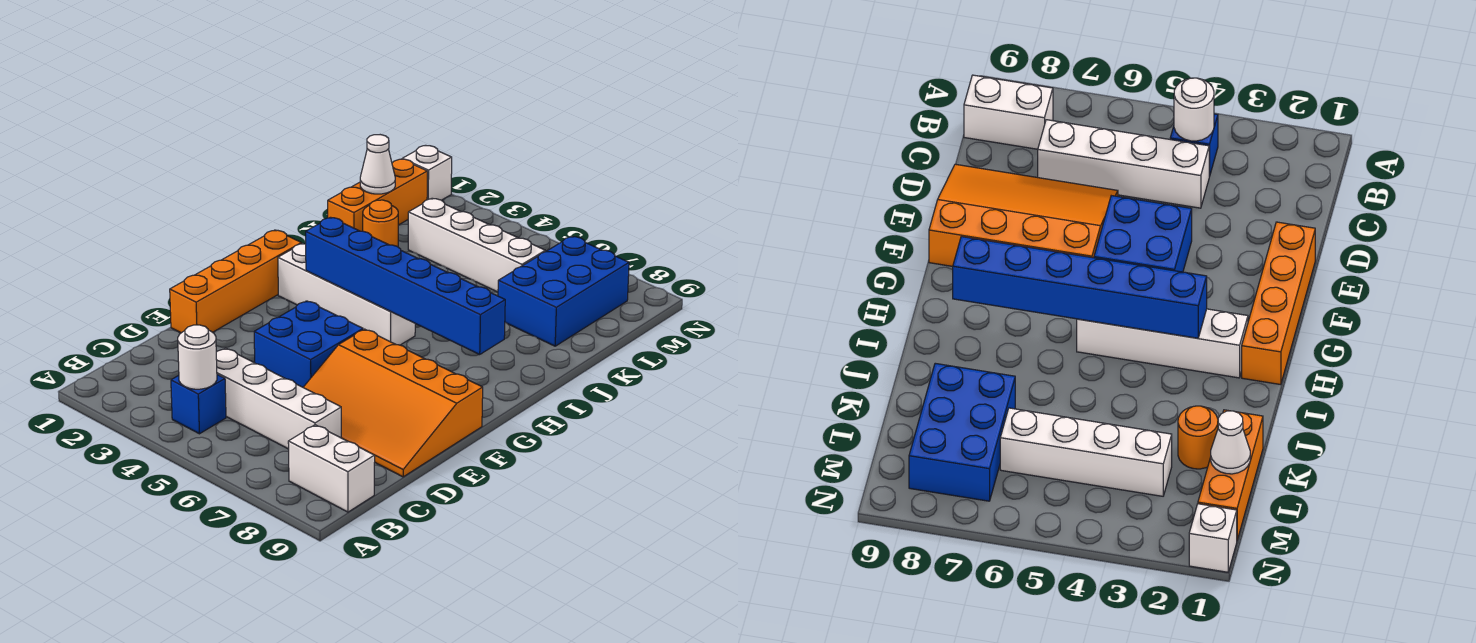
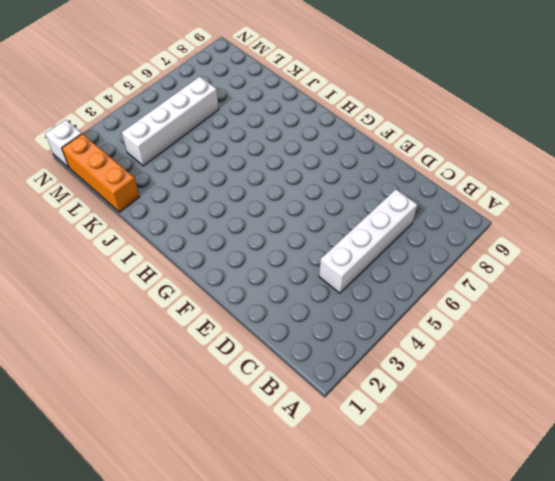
none -> blue 1x1 brick [171,374,226,434]
none -> white 1x2 brick [288,425,375,512]
none -> orange 3x4 slope [303,329,483,477]

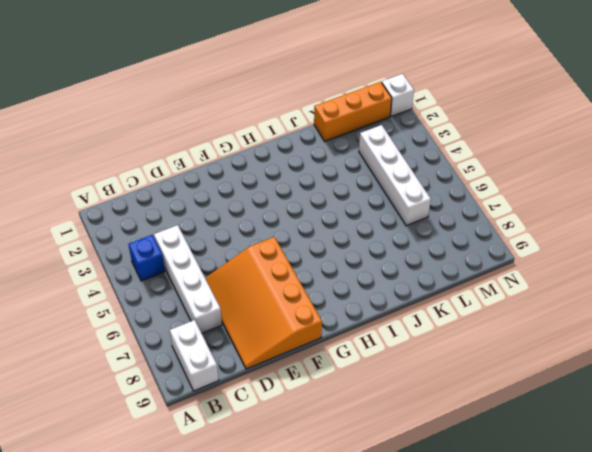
none -> orange 1x4 brick [170,230,301,333]
none -> blue 2x2 brick [254,301,363,387]
none -> white 1x4 brick [278,243,415,345]

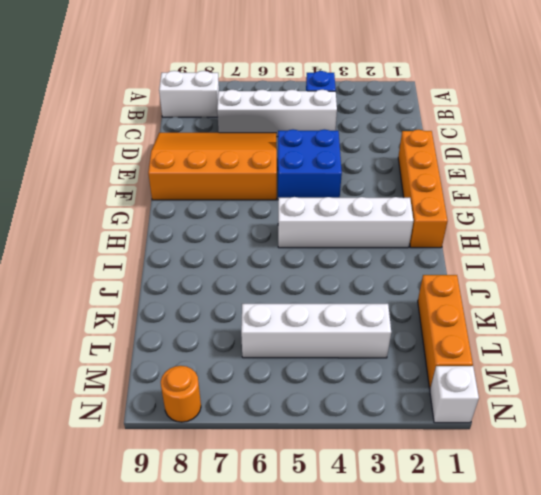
orange 1x1 round brick [161,366,201,422] -> orange 1x1 round brick moved to [363,200,398,247]
none -> blue 2x3 brick [498,236,629,346]
none -> white 1x1 round brick [178,325,217,389]
none -> blue 1x6 brick [306,217,505,355]

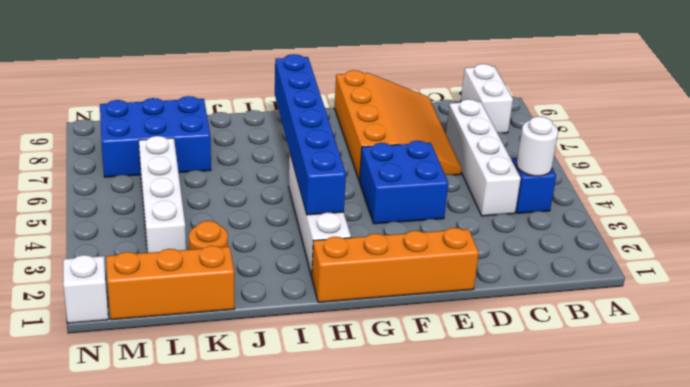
none -> white 1x1 cone [360,135,395,194]

